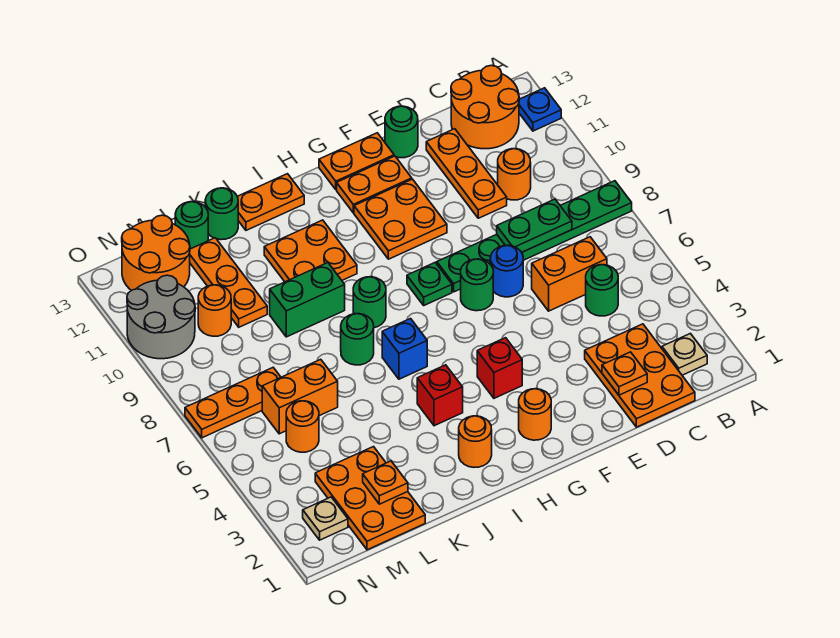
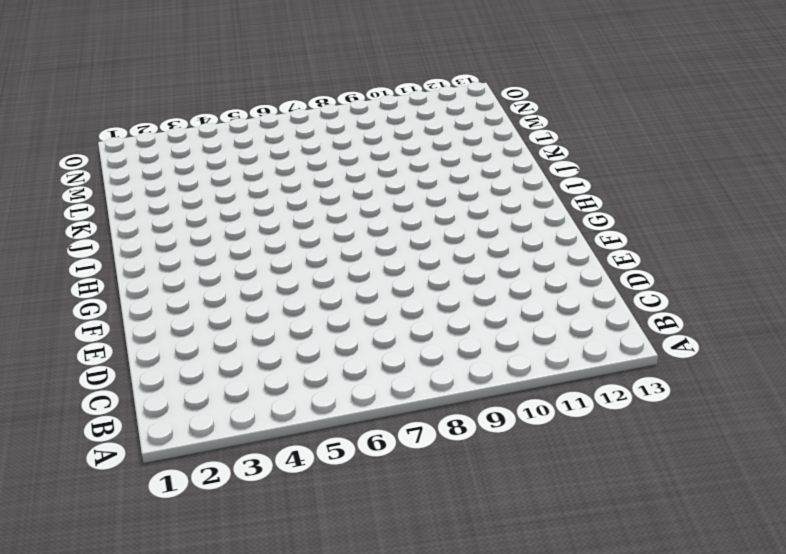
none -> green 1x6 plate [437,181,632,292]
none -> blue 1x1 plate [519,88,561,131]
none -> tan 1x1 plate [662,334,707,375]
none -> orange 2x2 round brick [451,65,519,149]

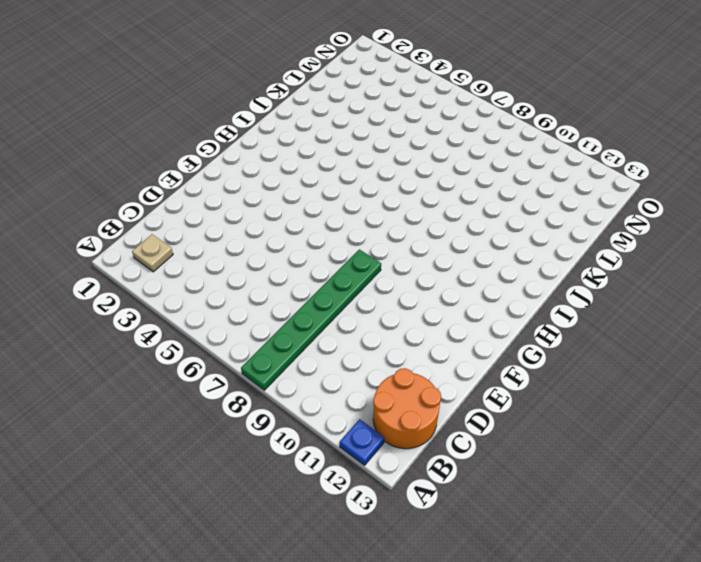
none -> orange 2x3 plate [585,324,695,427]
none -> green 1x1 round brick [586,265,618,316]
none -> orange 1x2 brick [532,237,607,311]
none -> orange 1x1 round brick [498,149,531,200]

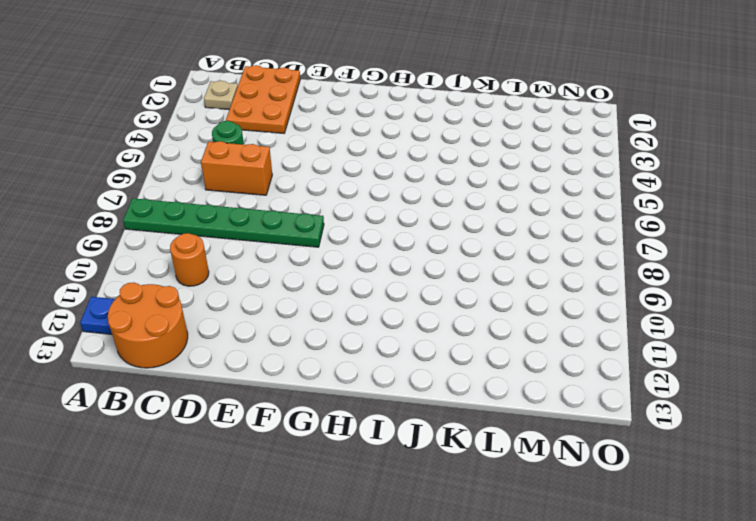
none -> orange 1x3 plate [426,129,507,218]
none -> blue 1x1 round brick [490,246,523,297]
none -> green 1x1 round brick [385,106,418,158]
none -> green 1x1 round brick [461,259,493,311]

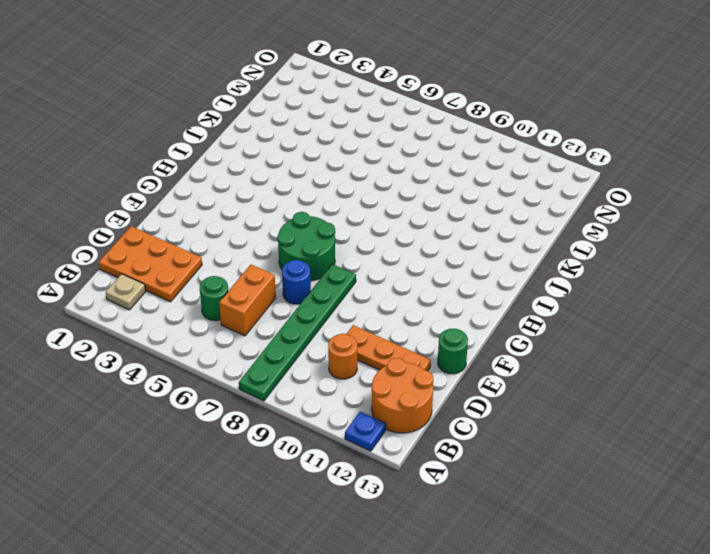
green 2x2 round brick [277,212,335,281] -> green 1x1 round brick [461,259,493,311]
none -> orange 2x2 plate [354,179,447,259]
none -> orange 1x2 plate [337,156,412,213]
none -> orange 1x2 plate [319,133,394,189]
none -> orange 1x1 round brick [519,389,551,440]

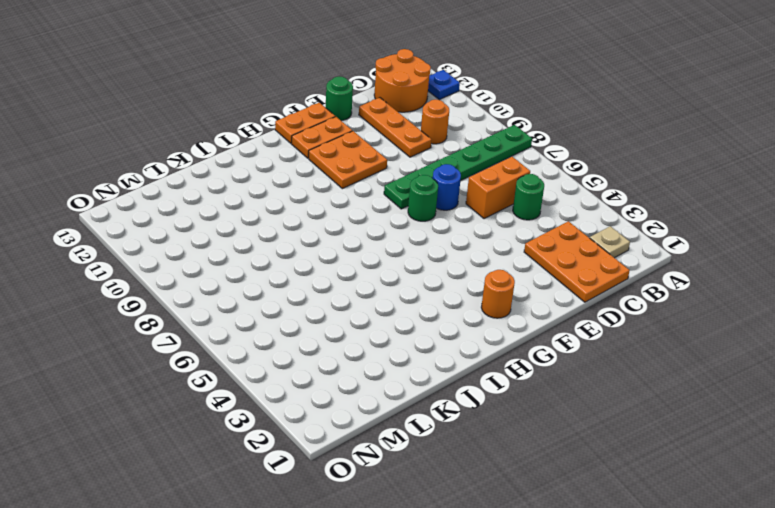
none -> red 1x1 brick [477,338,522,398]
none -> green 1x1 plate [407,263,452,305]
none -> orange 1x1 round brick [459,416,492,467]
none -> red 1x1 brick [417,365,463,426]

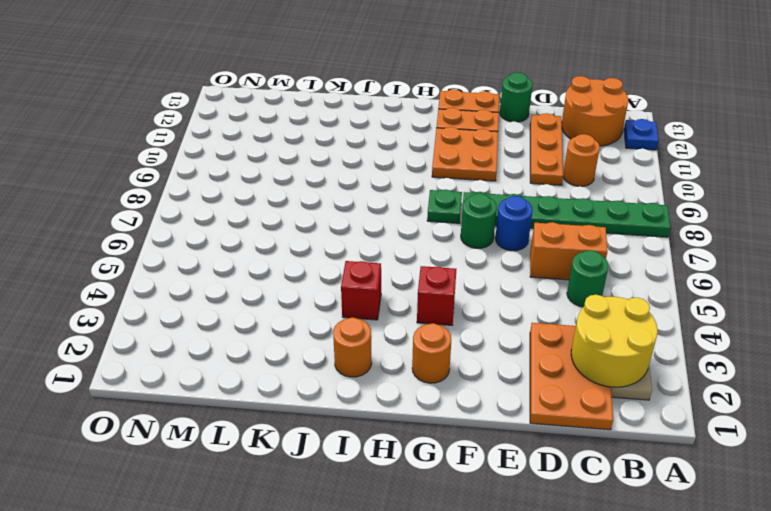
yellow 2x2 round brick [571,295,658,387] -> none
none -> blue 1x1 brick [382,319,427,379]
none -> green 1x1 round brick [353,277,386,328]
none -> orange 2x2 plate [264,220,357,282]
none -> orange 1x2 plate [237,174,304,230]

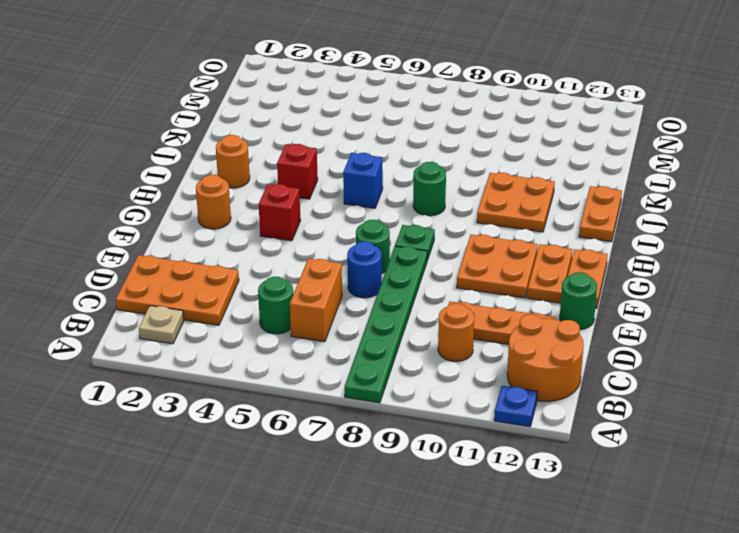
none -> green 1x1 round brick [341,314,374,365]
none -> green 1x2 brick [270,263,345,337]
none -> green 1x1 round brick [205,188,238,240]
none -> orange 2x3 plate [315,447,425,550]

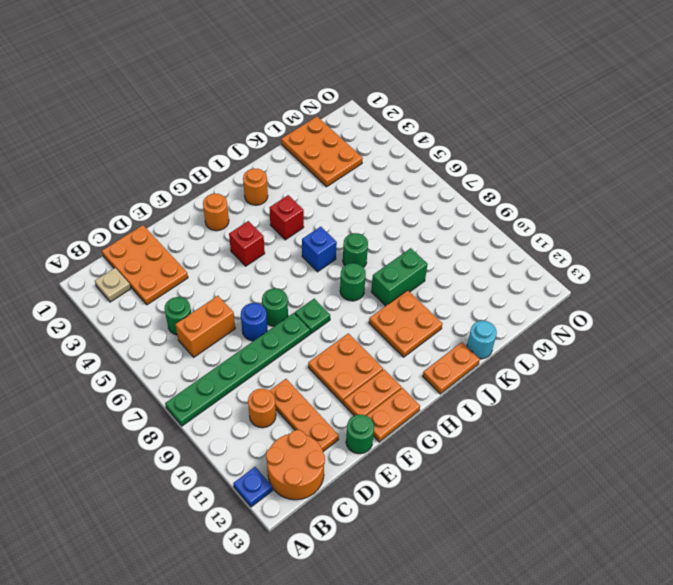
cyan 1x1 round brick [467,321,497,359] -> green 1x1 round brick [205,188,238,240]
none -> orange 1x2 brick [262,359,338,434]
none -> orange 1x3 plate [190,238,267,327]
none -> green 1x1 round brick [175,202,208,249]
none -> orange 1x1 round brick [286,401,319,452]

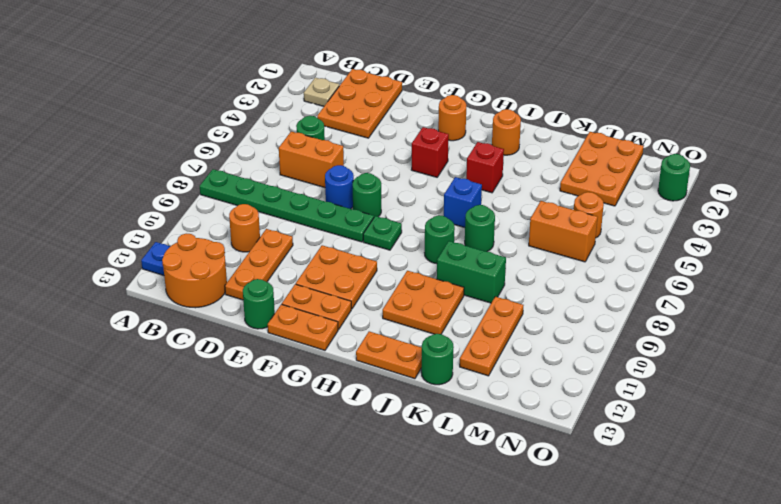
green 1x1 round brick [658,154,690,201] -> green 1x1 round brick moved to [175,202,208,249]
none -> orange 1x3 plate [185,368,281,438]
none -> orange 1x1 round brick [198,285,231,336]
none -> orange 2x2 round brick [122,215,190,290]
none -> tan 1x1 plate [303,497,348,540]

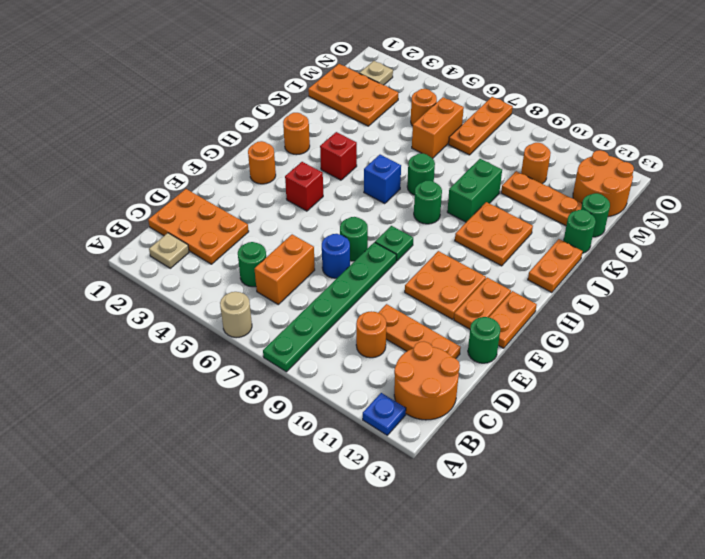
tan 1x1 round brick [220,292,252,338] -> none
none -> grey 2x2 round brick [127,275,195,359]
none -> green 1x2 plate [497,199,572,252]
none -> orange 1x1 plate [602,352,647,395]
none -> orange 1x1 plate [363,461,408,504]

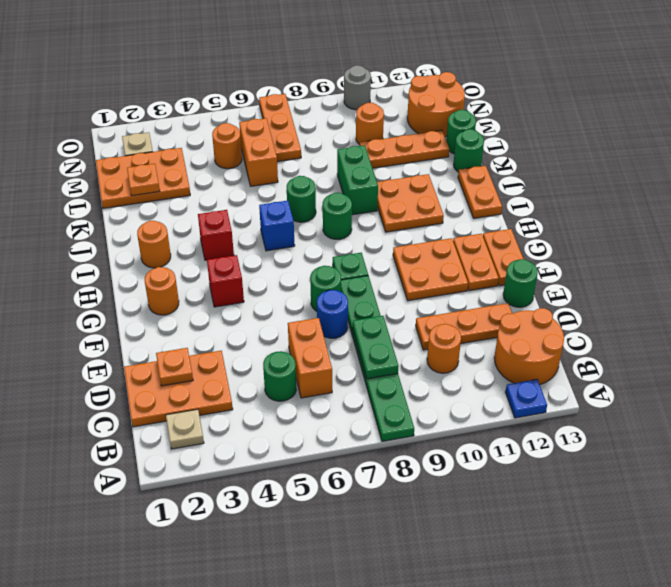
grey 1x1 round brick [344,65,371,110] -> grey 2x2 round brick [127,275,195,359]

